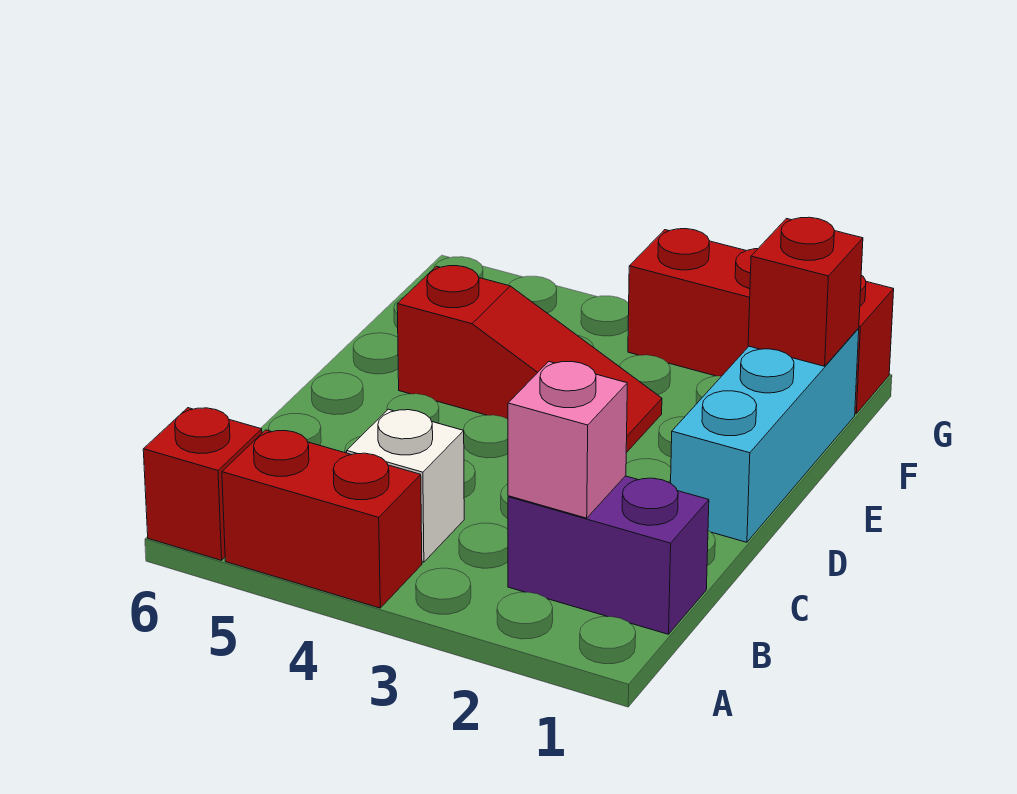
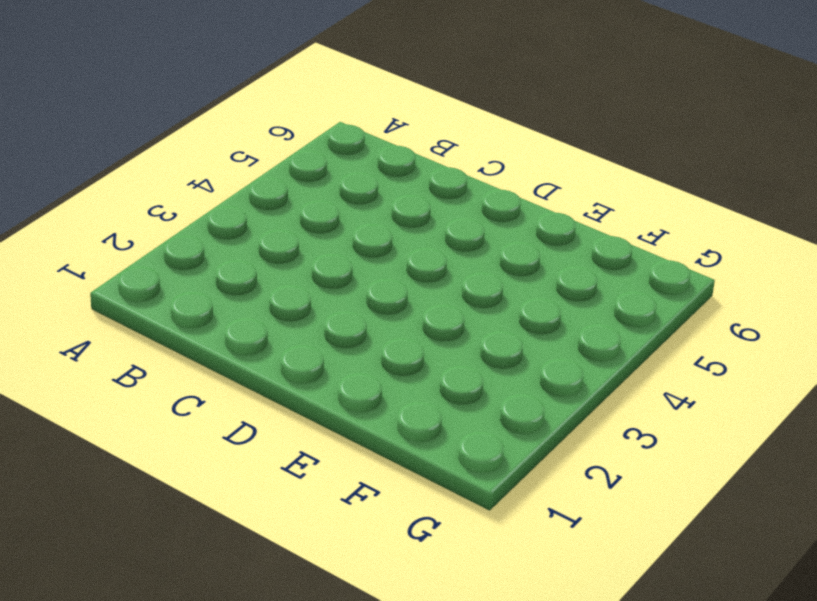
none -> red 1x2 brick [222,430,422,608]
none -> red 1x1 brick [143,408,262,560]

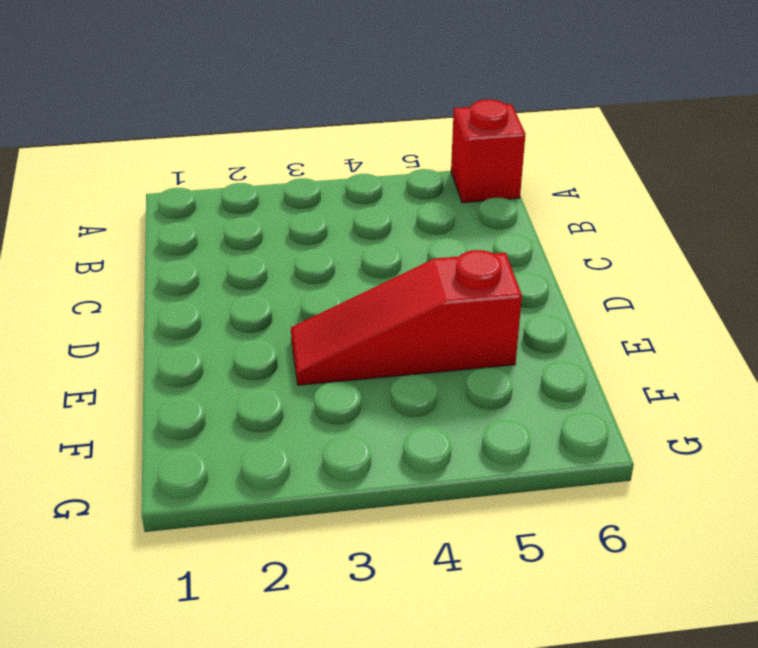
none -> red 1x2 brick [222,430,422,608]
none -> purple 1x2 brick [508,476,709,634]

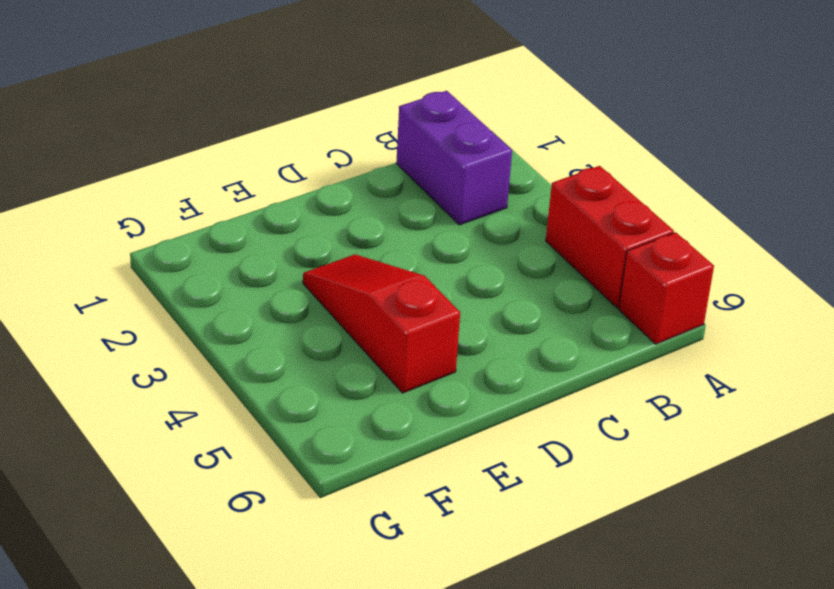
none -> white 1x1 brick [347,409,464,562]
none -> cyan 1x3 brick [671,329,859,542]

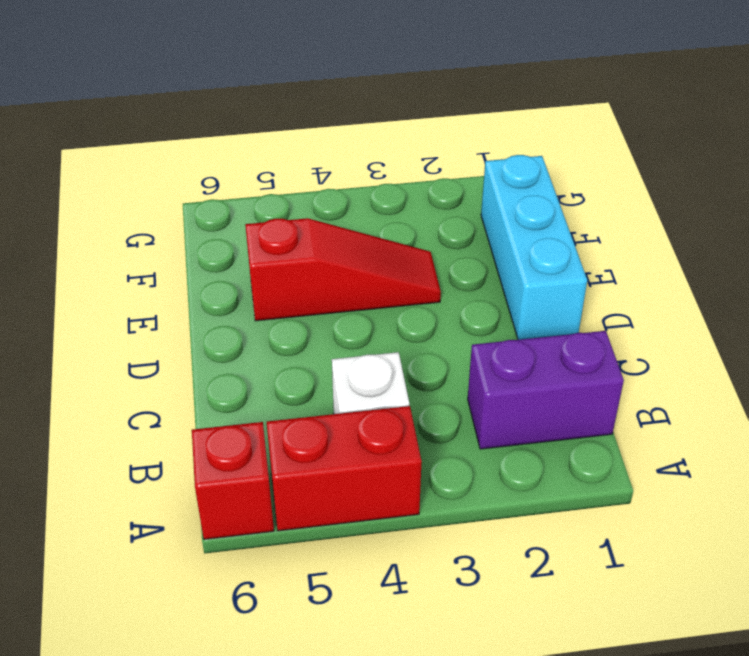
none -> red 1x3 brick [628,229,894,414]
none -> pink 1x1 brick [508,361,627,518]

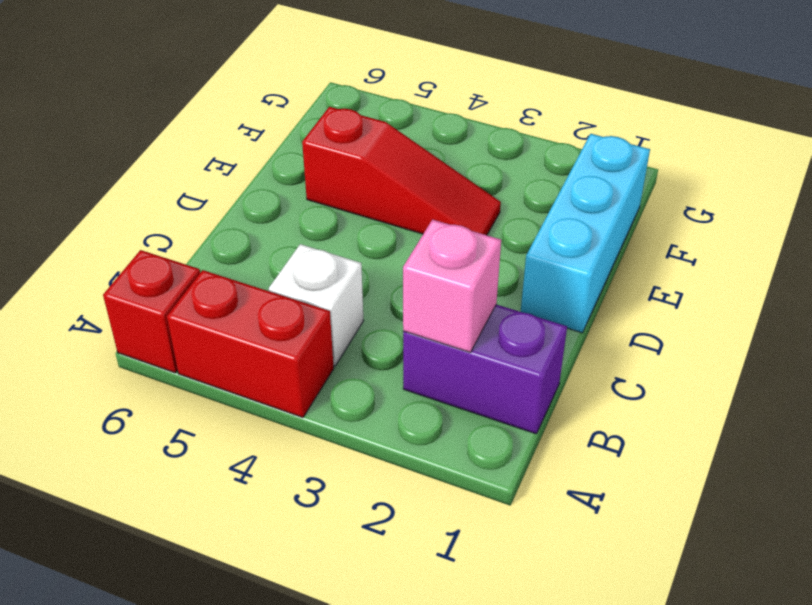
none -> red 1x3 brick [628,229,894,414]
none -> red 1x1 brick [748,217,863,366]

